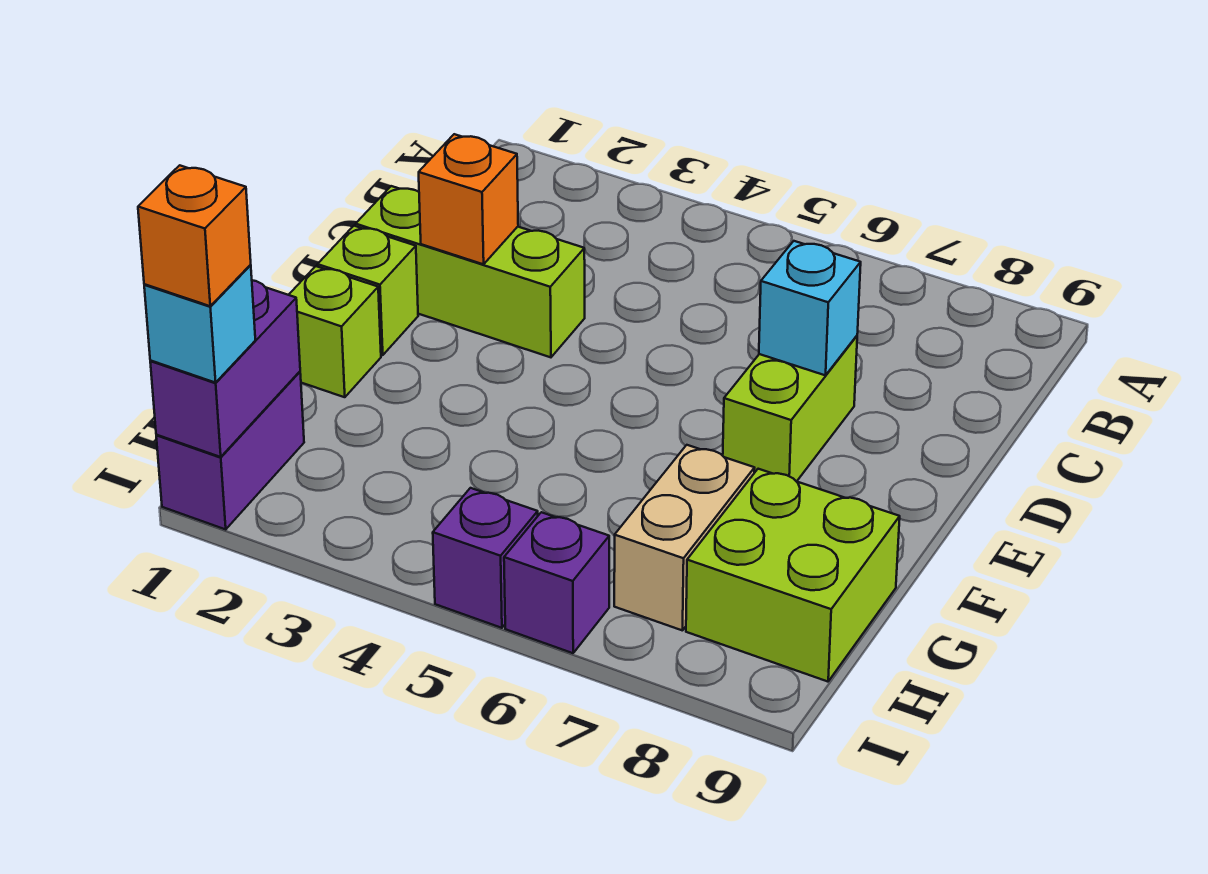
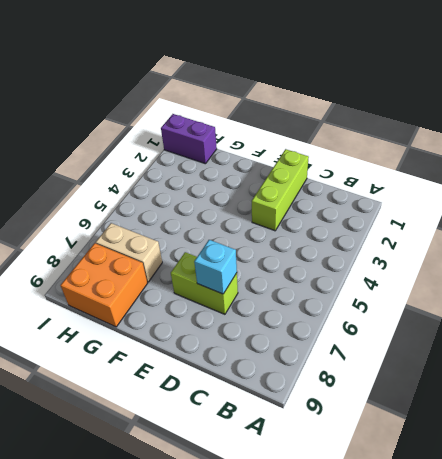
orange 2x2 brick [61,243,148,327] -> lime 2x2 brick [686,469,900,682]
none -> lime 1x1 brick [318,226,418,355]
none -> lime 1x1 brick [289,266,381,397]
none -> purple 1x1 brick [433,488,538,628]

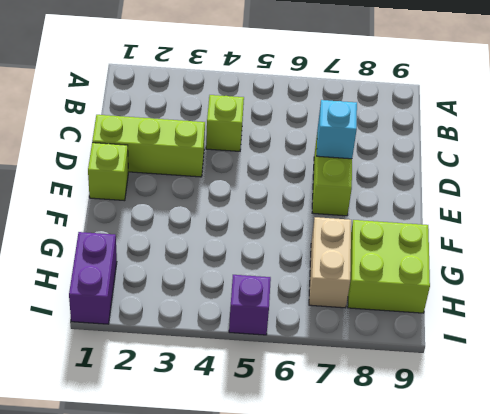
lime 1x1 brick [206,95,244,151] -> lime 1x1 brick moved to [289,266,381,397]
none -> purple 1x1 brick [504,512,609,653]
none -> orange 1x1 brick [419,134,518,264]
none -> purple 1x2 brick [150,280,300,457]

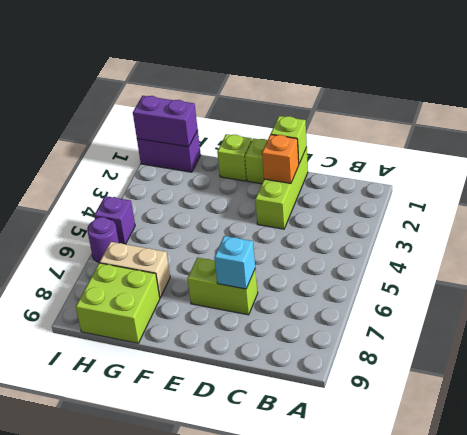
lime 1x1 brick [271,116,307,164] -> none
purple 1x1 round brick [87,217,119,263] -> purple 1x1 brick [504,512,609,653]
none -> cyan 1x1 brick [144,265,255,383]
none -> orange 1x1 brick [138,165,251,306]

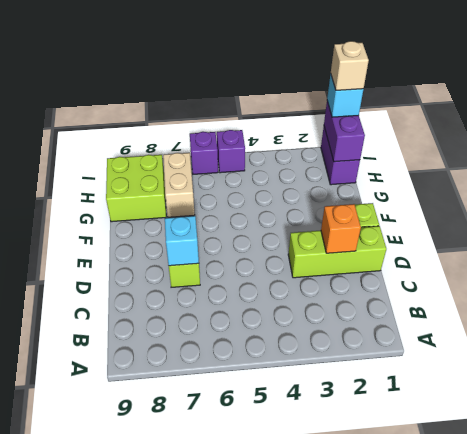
tan 1x1 brick [331,41,369,90] -> orange 1x1 brick [138,165,251,306]
none -> lime 1x1 brick [289,266,381,397]

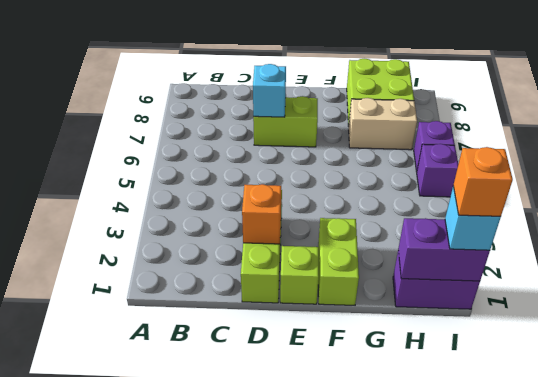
lime 1x2 brick [318,218,359,305] -> lime 1x1 brick [289,266,381,397]

